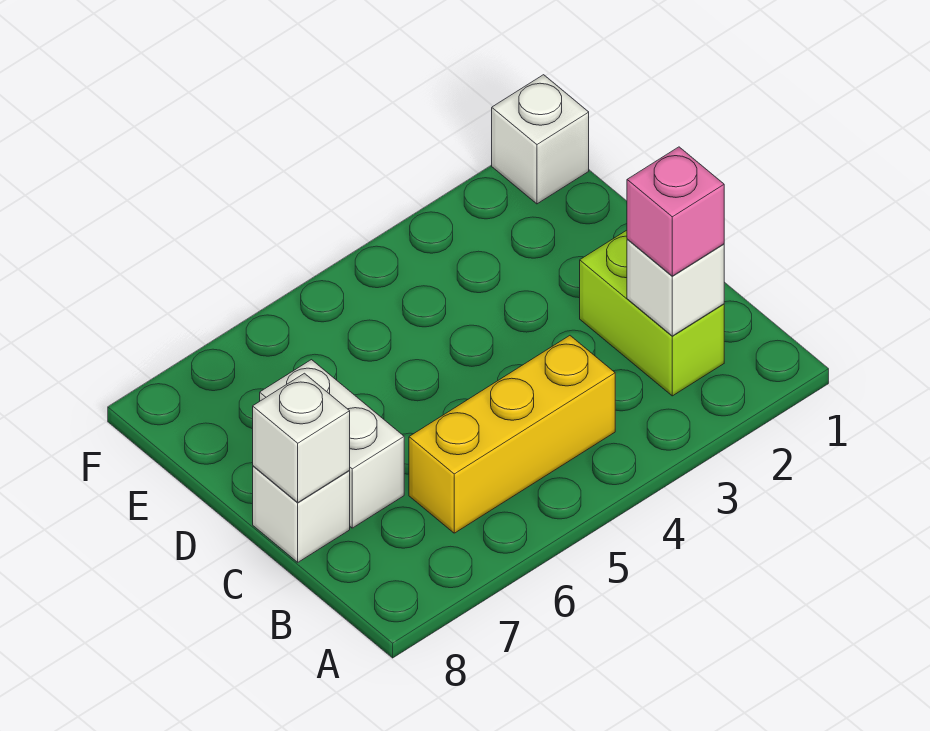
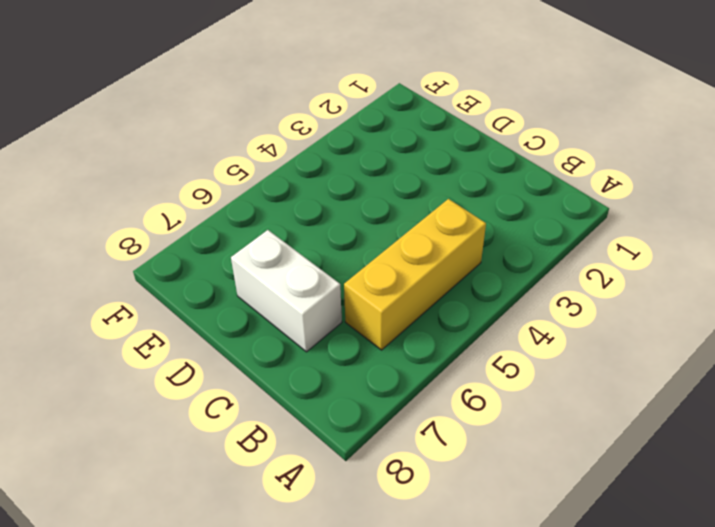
none -> lime 1x2 brick [580,230,724,396]
none -> white 1x1 brick [253,466,350,562]

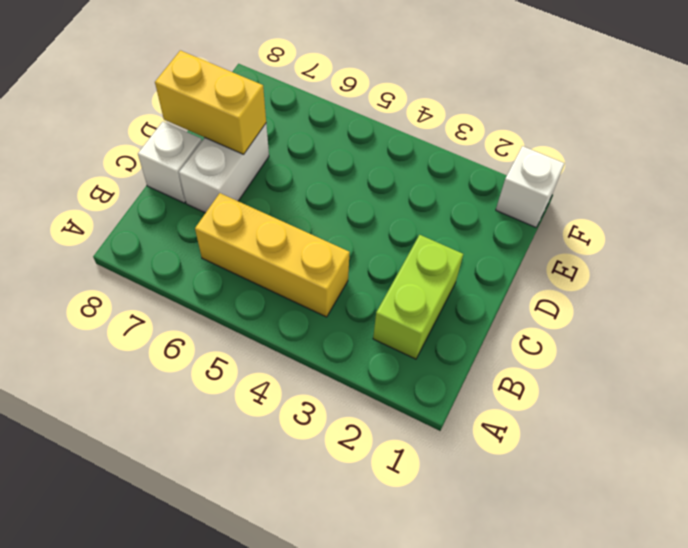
yellow 1x2 brick [155,50,266,154] -> none
none -> white 1x1 brick [627,239,724,336]
none -> white 1x1 brick [253,373,350,502]

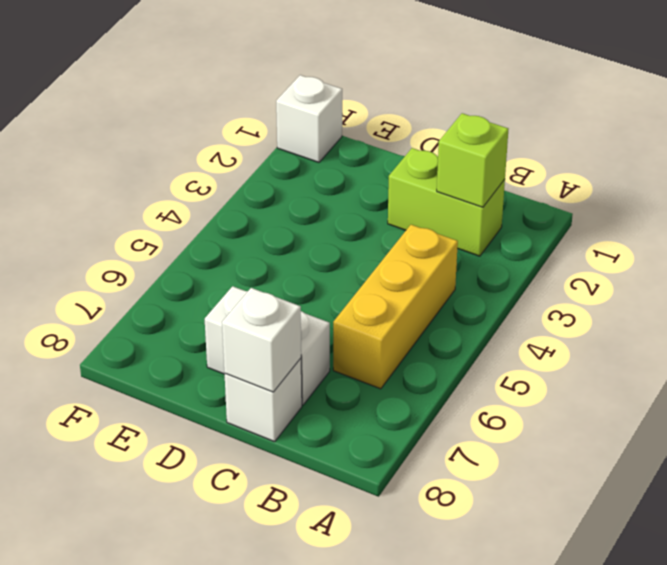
lime 1x1 brick [437,113,508,207] -> white 1x1 brick [627,239,724,336]
none -> pink 1x1 brick [627,147,724,276]

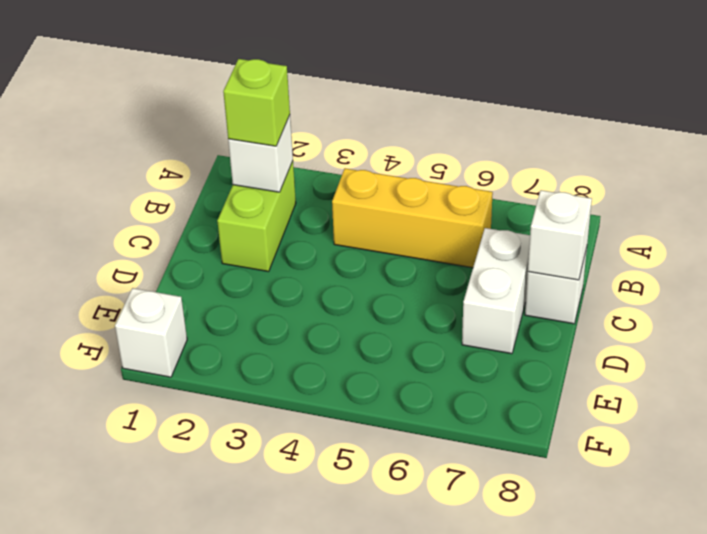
lime 1x1 brick [223,59,290,146] -> pink 1x1 brick [627,147,724,276]

